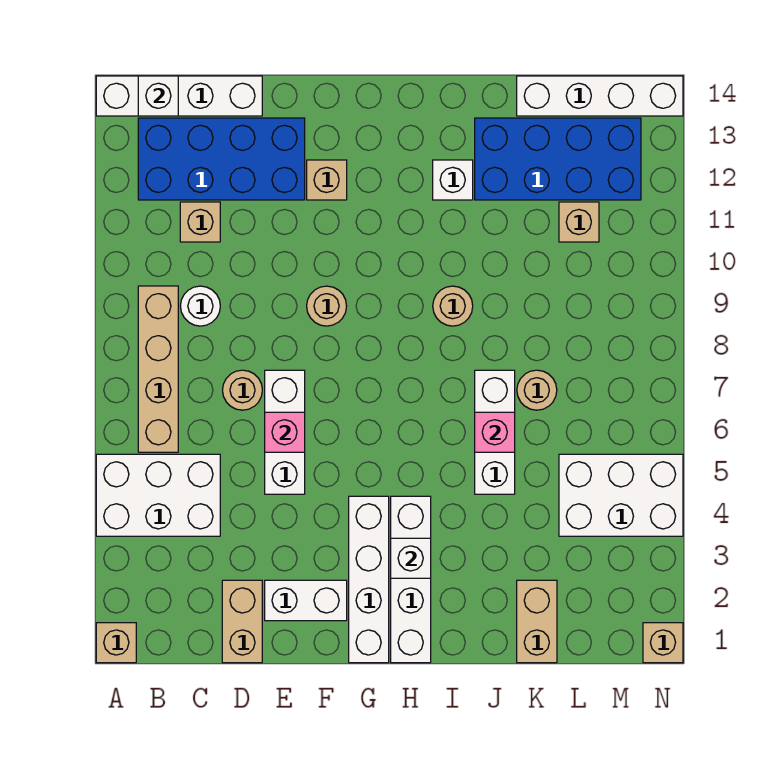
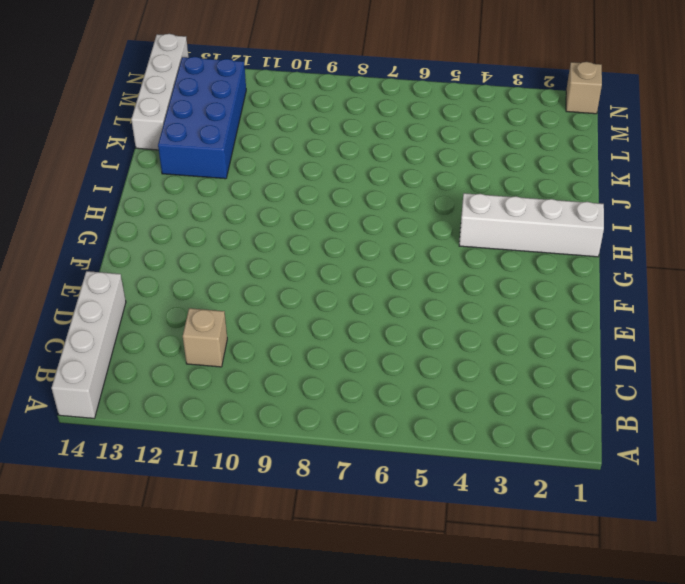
none -> tan 1x1 brick [96,623,136,663]
none -> white 2x3 brick [96,454,220,536]
none -> tan 1x4 brick [138,286,178,452]

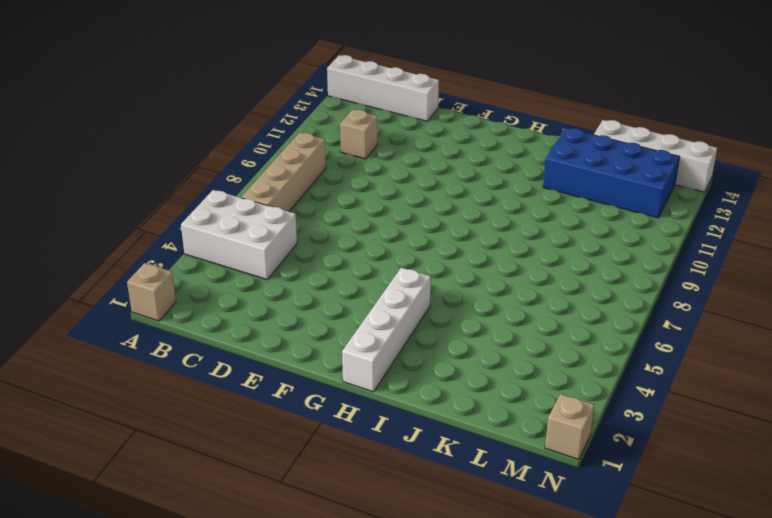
none -> blue 2x4 brick [138,118,305,200]
none -> white 1x1 round brick [180,286,220,326]
none -> tan 1x2 brick [222,580,262,663]

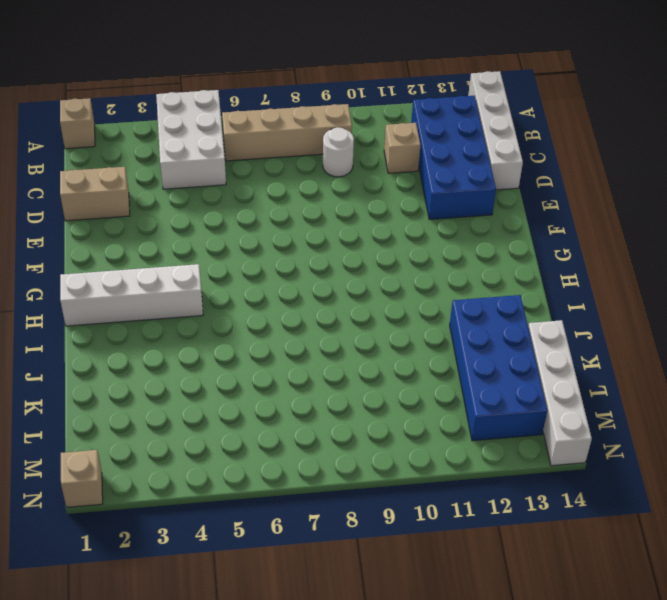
none -> tan 1x1 round brick [223,370,262,410]
none -> white 1x2 brick [265,580,347,621]
none -> white 1x3 brick [265,370,305,494]

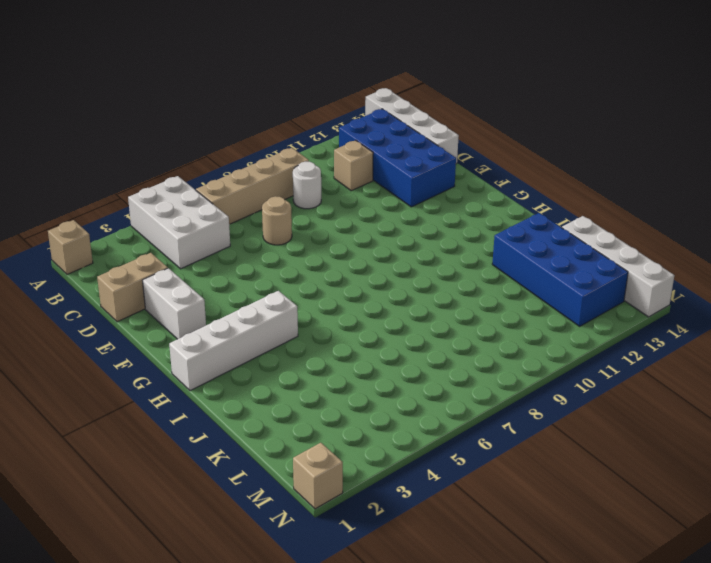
none -> white 1x3 brick [265,370,305,494]
none -> tan 1x1 round brick [307,286,347,326]
none -> tan 1x1 brick [307,160,347,200]

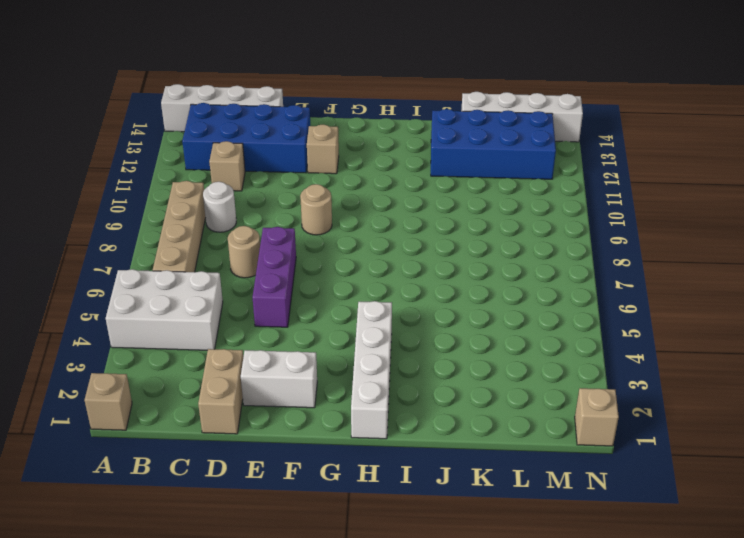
purple 1x3 brick [253,227,296,327] -> white 1x3 brick [265,370,305,494]
none -> white 1x4 brick [349,496,389,663]
none -> tan 1x1 round brick [433,286,473,326]
none -> white 1x1 brick [433,160,473,200]

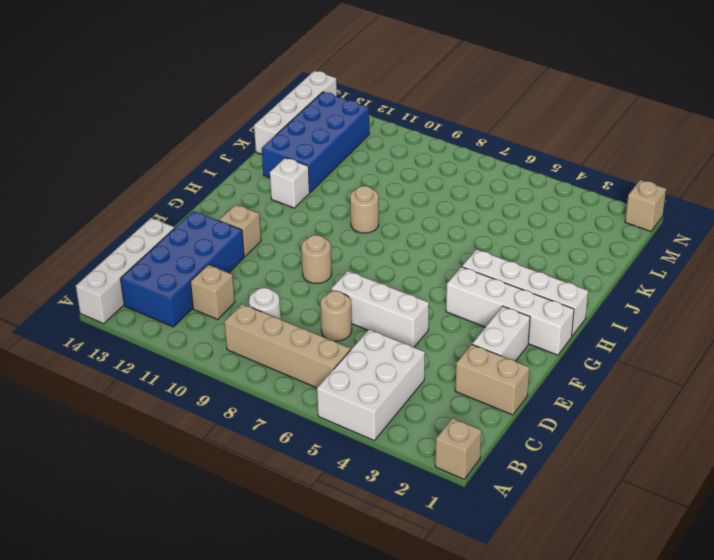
none -> white 1x3 brick [475,370,515,494]
none -> tan 1x2 brick [517,580,557,663]
none -> tan 1x1 round brick [517,370,557,410]

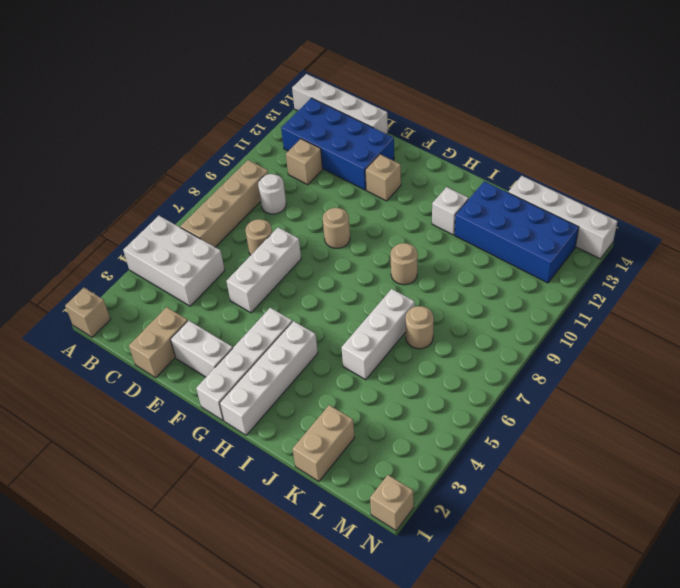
none -> white 2x3 brick [559,454,683,536]
none -> tan 1x1 brick [559,202,599,242]
none -> white 1x1 brick [138,76,178,116]

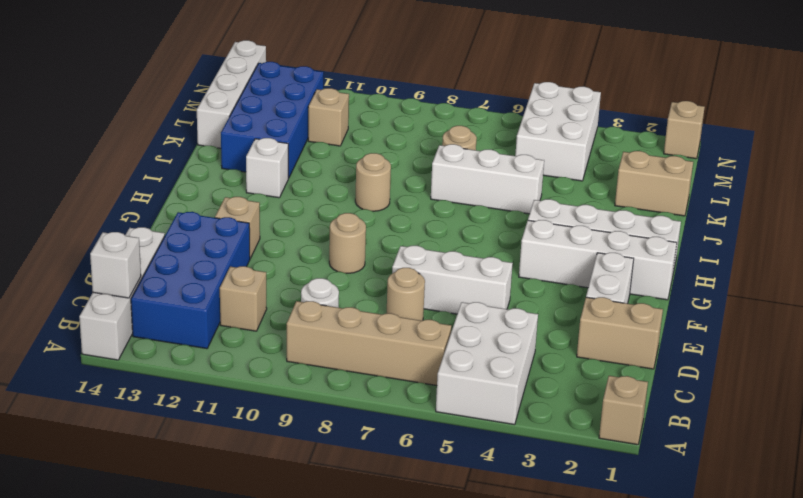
none -> pink 1x1 brick [265,412,305,452]
none -> white 1x1 brick [391,538,431,578]
none -> pink 1x1 brick [475,412,515,452]

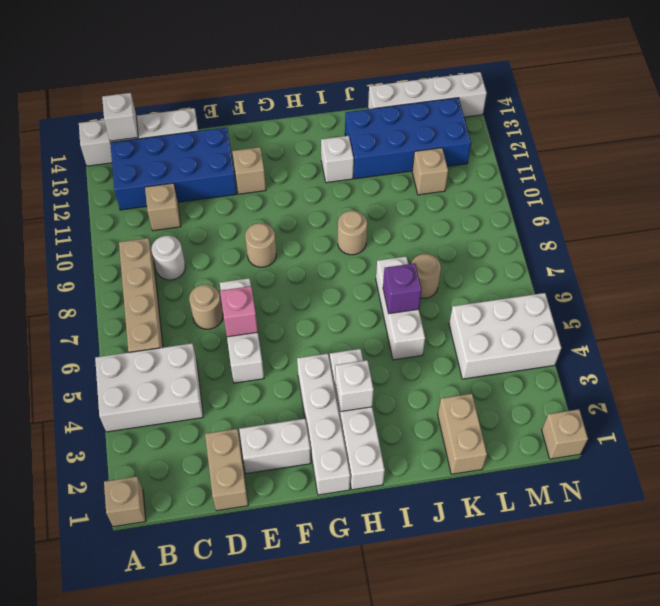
purple 1x1 brick [383,263,421,314] -> pink 1x1 brick [475,412,515,452]

